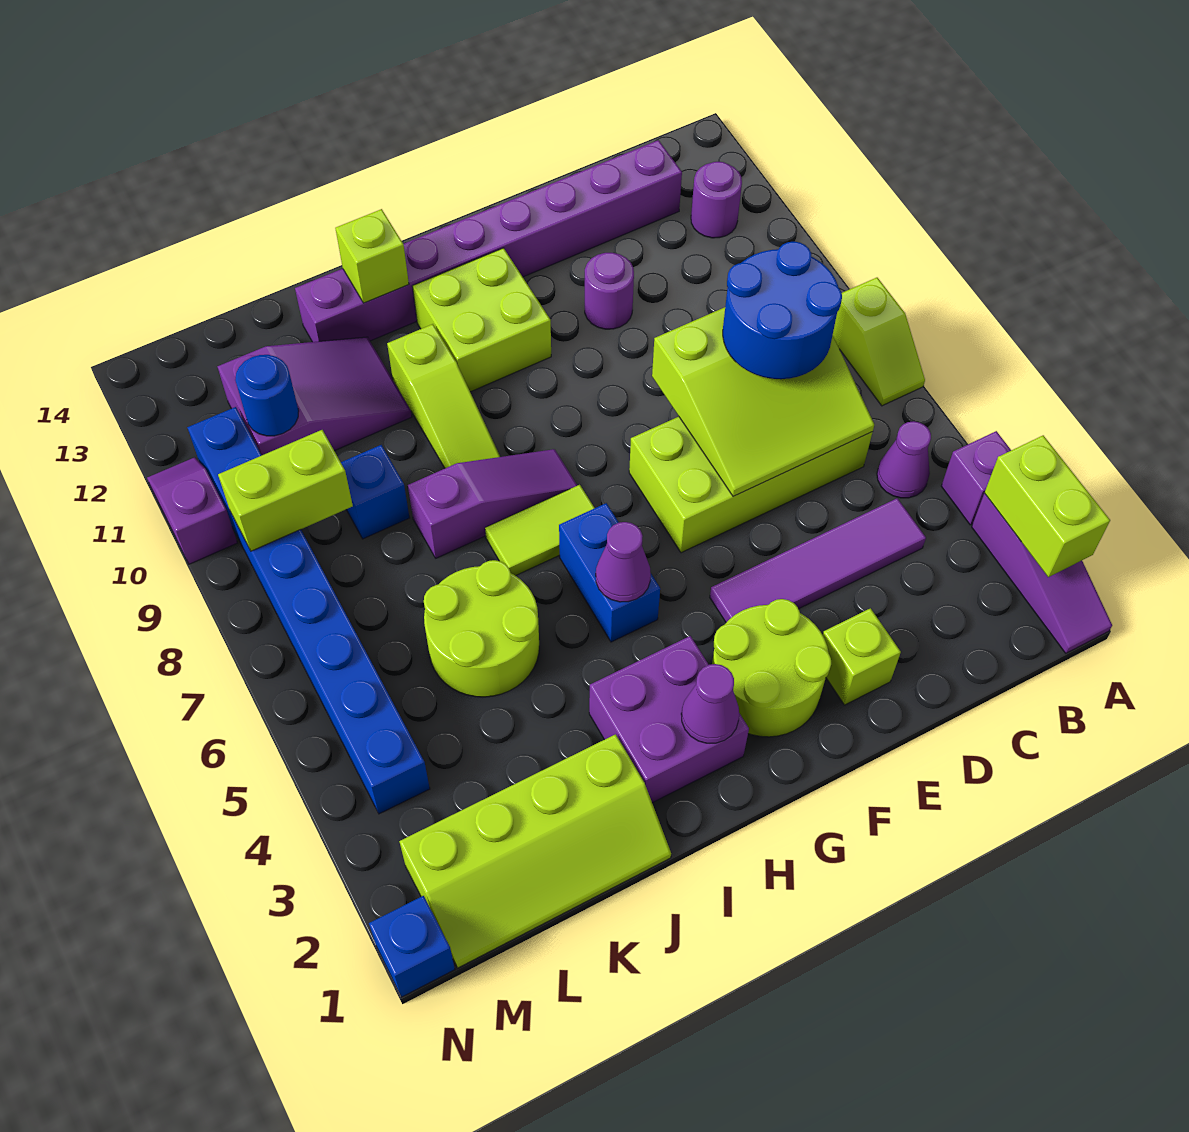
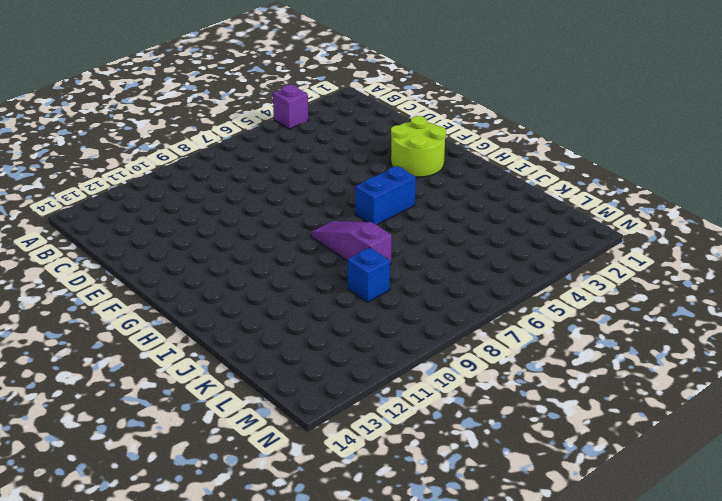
none -> purple 1x3 slope [972,493,1112,653]
none -> lime 1x2 slope [833,278,925,406]
none -> purple 1x1 cone [877,421,931,498]
none -> purple 1x1 round brick [691,162,742,238]

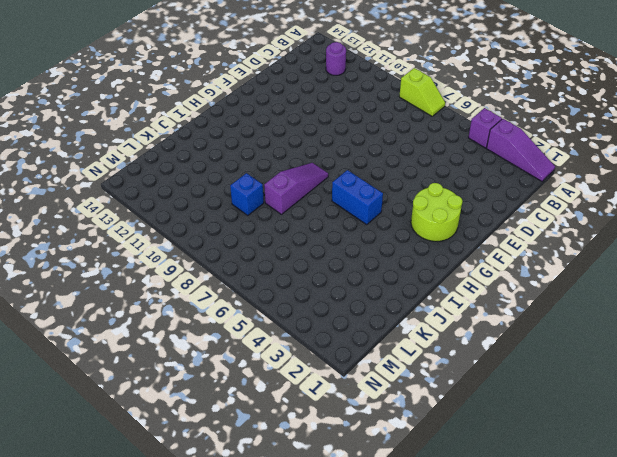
none -> purple 1x1 cone [877,421,931,498]
none -> purple 1x4 tile [710,498,926,622]
none -> lime 2x4 brick [629,417,873,553]
none -> purple 1x8 brick [295,140,682,342]

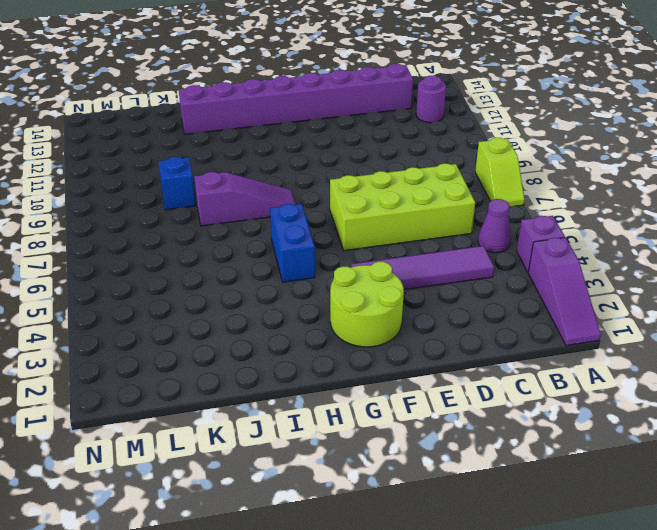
none -> lime 1x1 brick [823,608,901,705]
none -> purple 1x1 round brick [585,253,634,329]
none -> lime 2x2 brick [412,248,551,392]
none -> purple 2x2 brick [589,636,749,803]

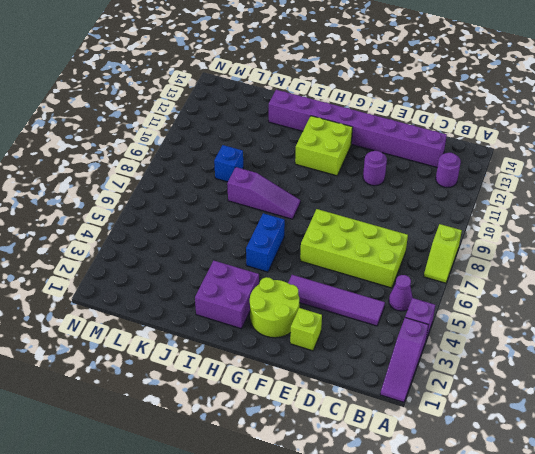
none -> lime 1x2 tile [485,485,594,576]
none -> lime 1x3 slope [387,324,500,468]
none -> lime 2x4 slope [399,734,671,968]
none -> lime 2x2 round brick [424,560,539,697]

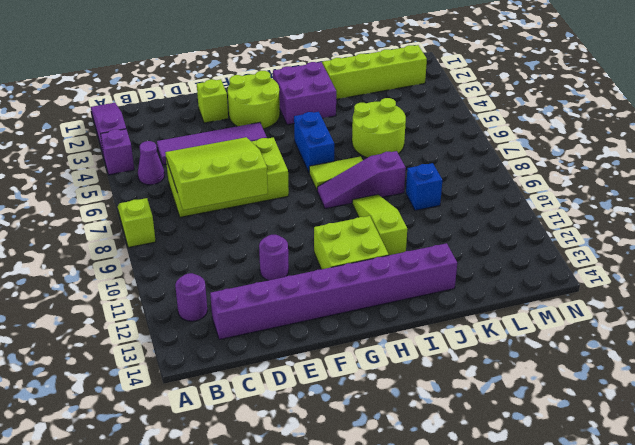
none -> purple 2x3 slope [217,337,412,455]
none -> blue 1x8 brick [187,407,430,814]
none -> blue 1x1 brick [369,896,455,997]
none -> purple 1x2 slope [147,457,237,564]

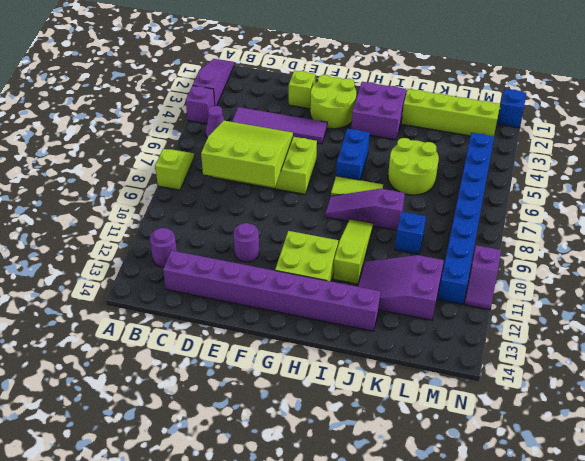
none -> lime 1x2 brick [985,435,1110,577]
none -> purple 1x1 cone [681,664,739,743]
none -> purple 1x1 cone [596,522,651,602]
none -> lime 1x1 brick [335,209,409,303]

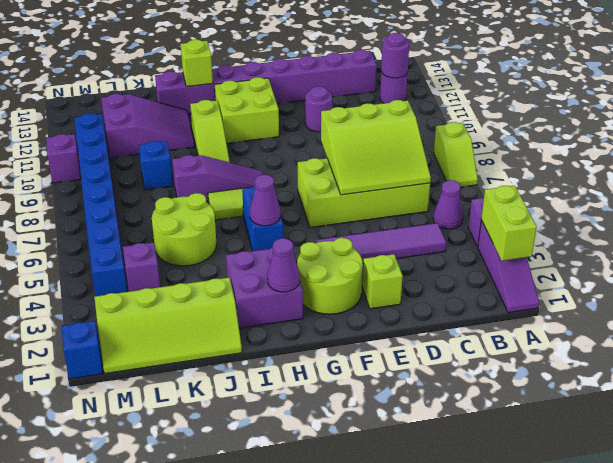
purple 1x1 round brick [381,33,409,78] -> none
purple 1x1 brick [123,242,160,292] -> none
none -> lime 1x2 brick [218,430,353,551]
none -> blue 1x1 round brick [235,355,299,436]
none -> blue 2x2 round brick [723,242,842,379]

